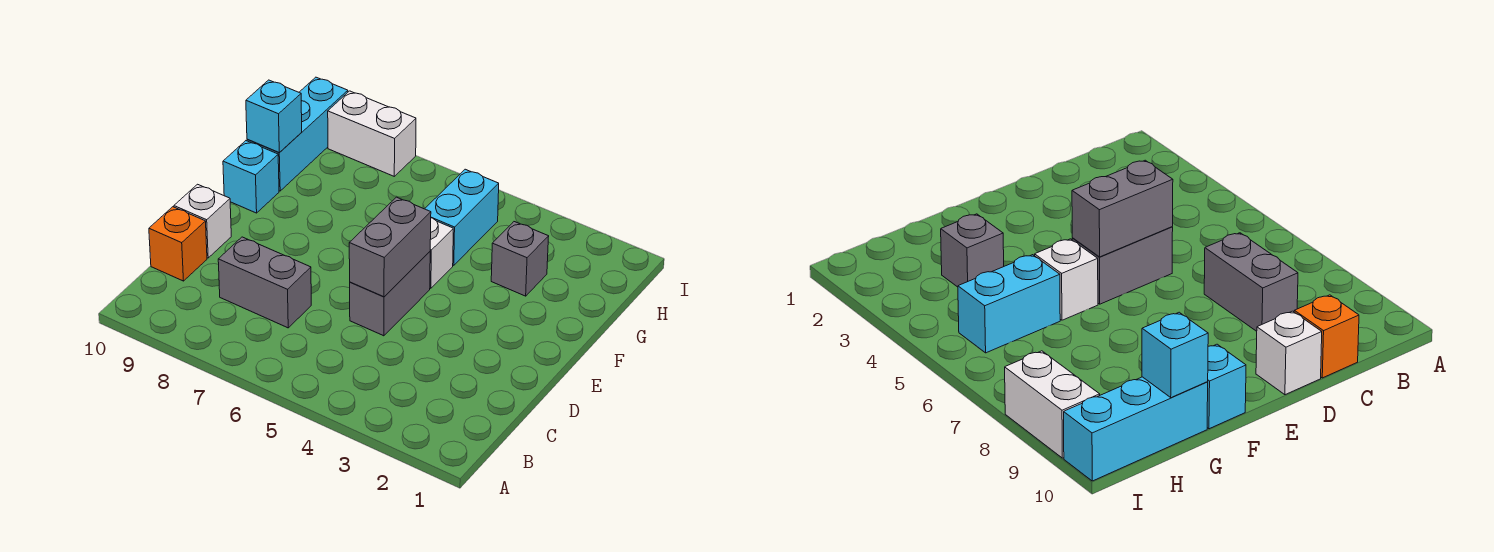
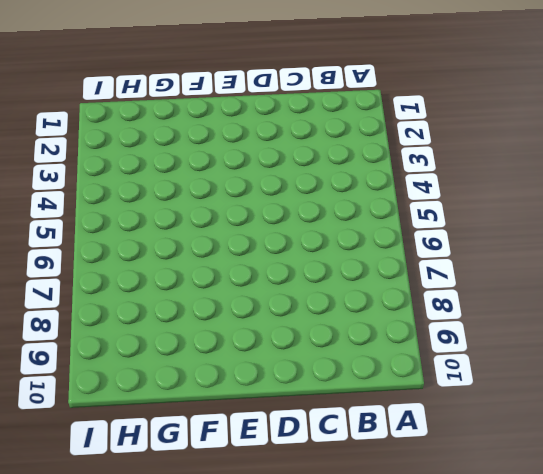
none -> grey 1x2 brick [218,237,311,328]
none -> orange 1x1 brick [149,207,207,281]
none -> grey 1x2 brick [350,252,430,336]

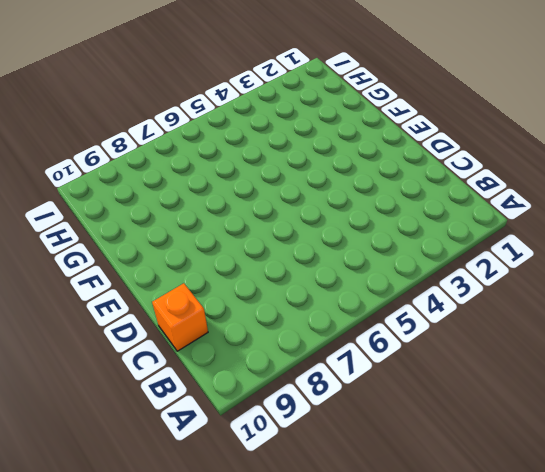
none -> grey 1x2 brick [218,237,311,328]
none -> grey 1x2 brick [350,252,430,336]
none -> white 1x1 brick [174,184,231,258]

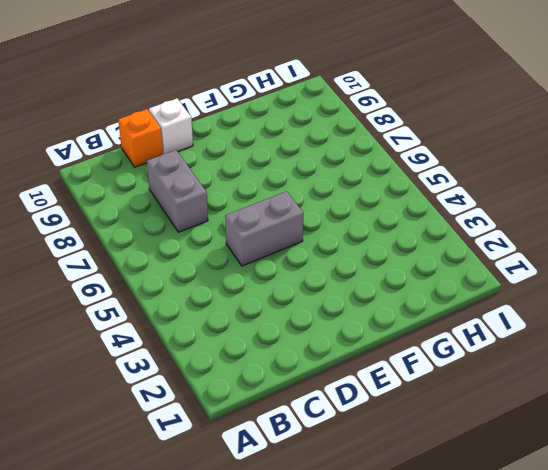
none -> white 1x1 brick [430,218,453,288]
none -> cyan 1x1 brick [223,141,279,213]
none -> grey 1x1 brick [491,222,549,296]

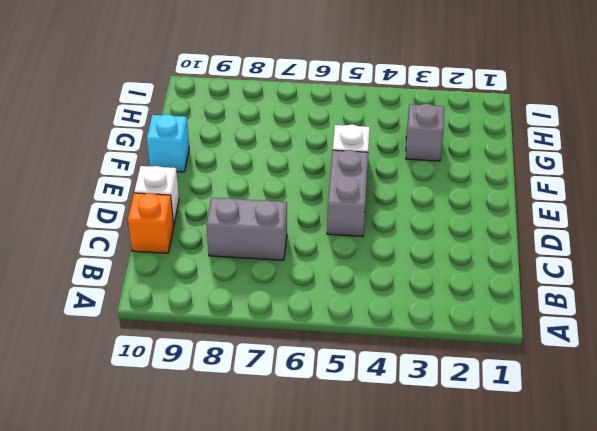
none -> cyan 1x2 brick [425,169,499,265]
none -> cyan 1x3 brick [247,77,348,191]
none -> white 1x2 brick [328,91,416,176]

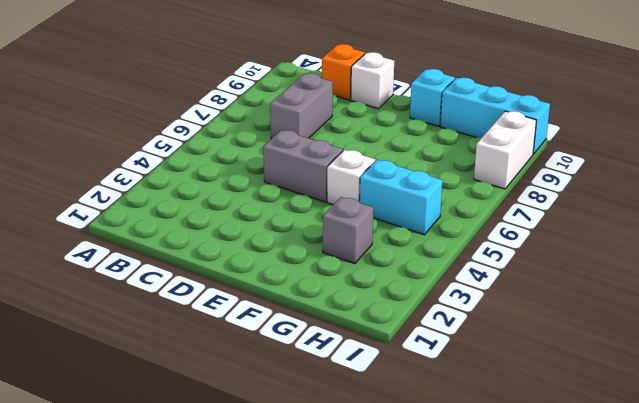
none -> grey 1x2 brick [349,197,431,297]
none -> cyan 1x1 brick [246,80,302,153]

